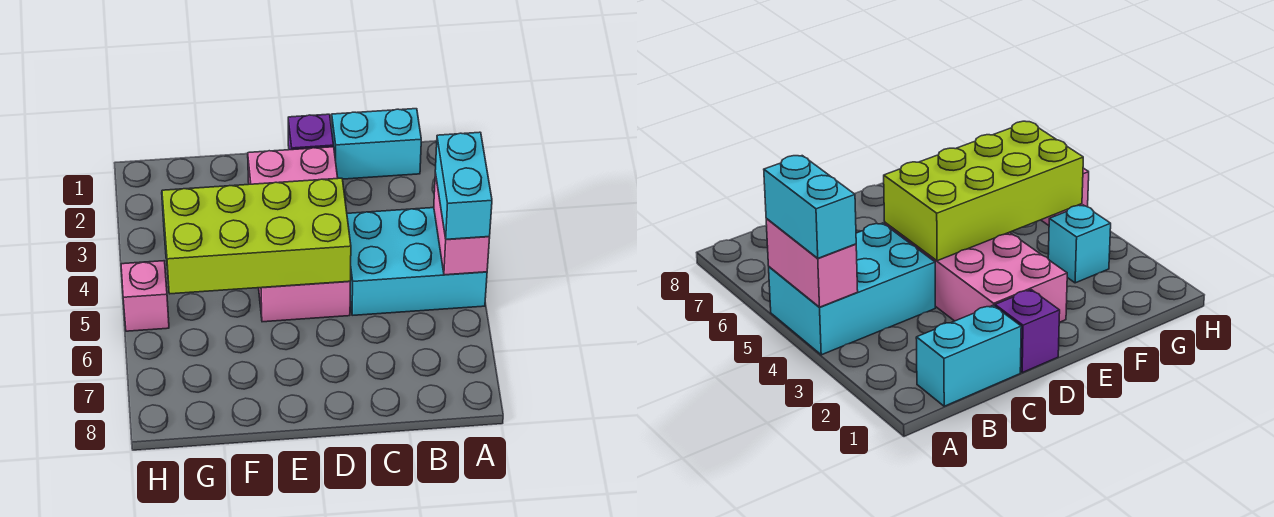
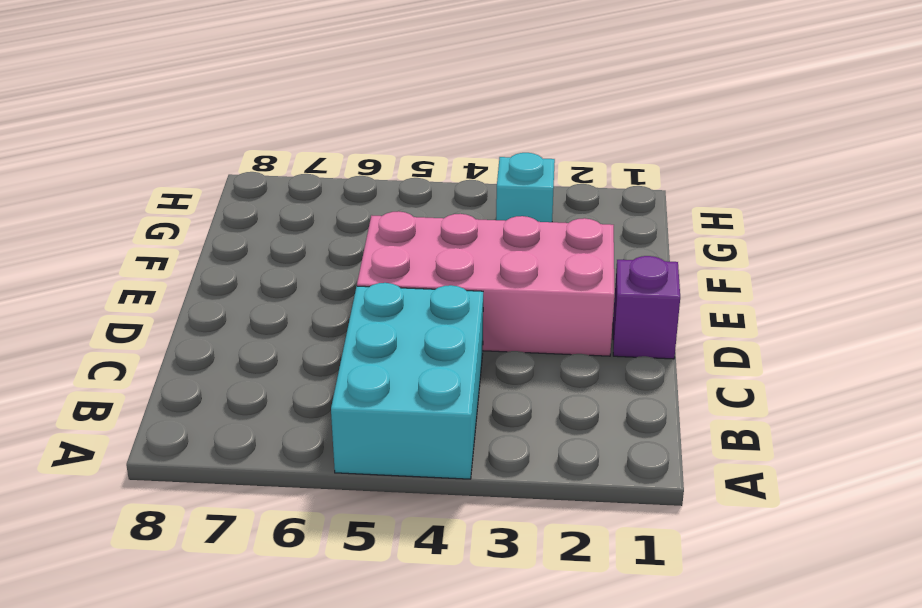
none -> cyan 1x2 brick [332,109,421,179]
none -> pink 1x1 brick [121,261,169,331]

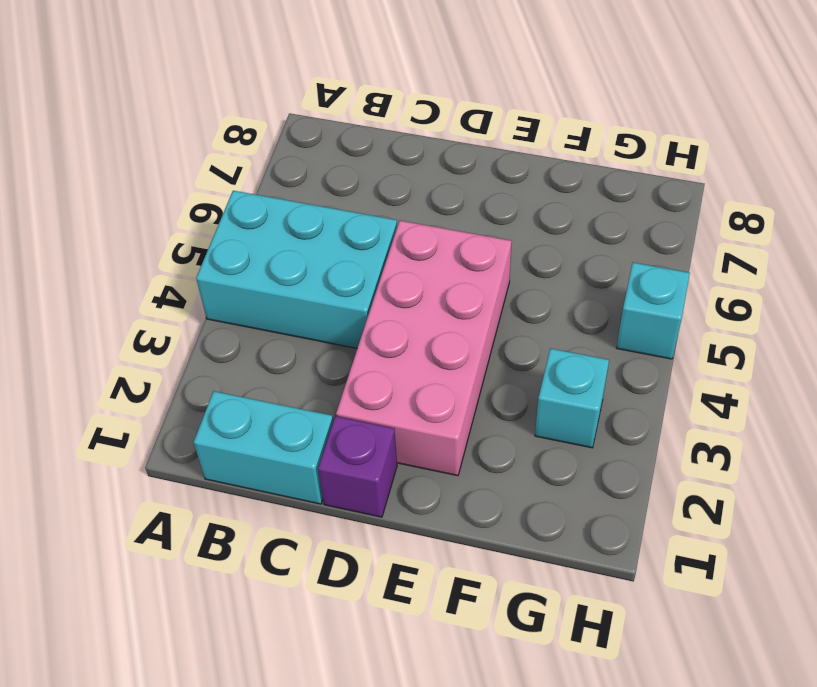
cyan 1x1 brick [616,263,690,359] -> pink 1x1 brick [121,261,169,331]
none -> pink 1x2 brick [434,173,490,275]
none -> lime 2x4 brick [162,178,351,294]

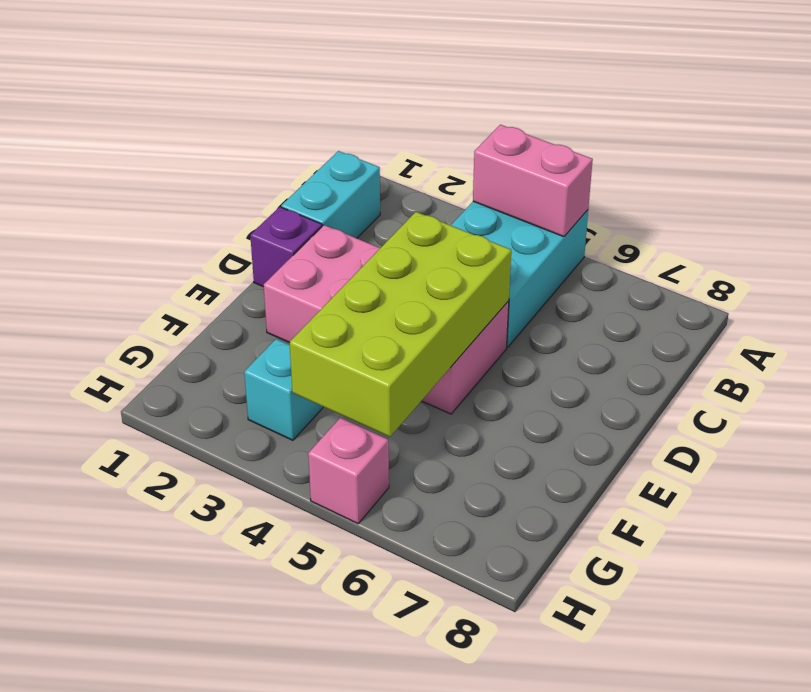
none -> cyan 1x2 brick [435,132,492,239]

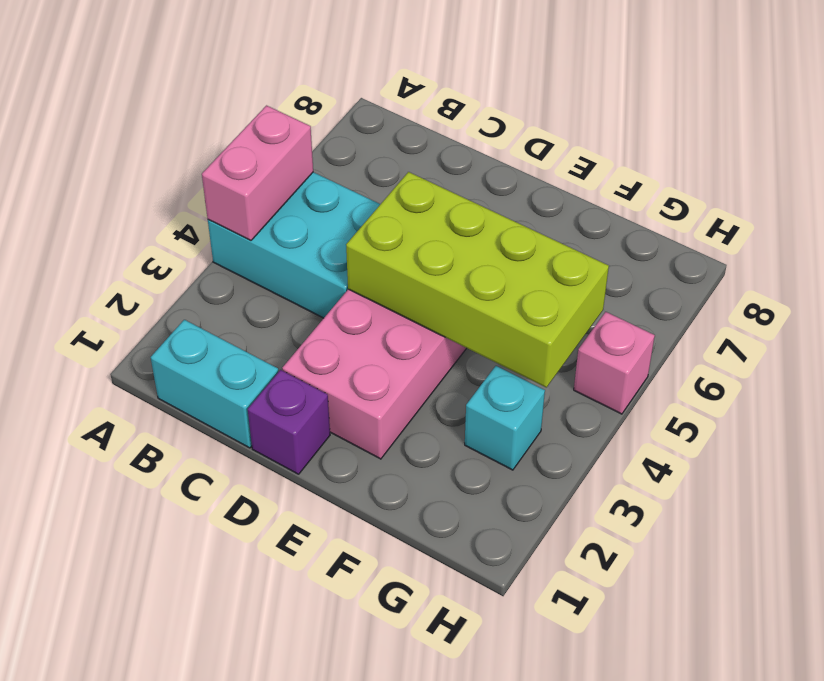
none -> cyan 1x2 brick [435,132,492,239]

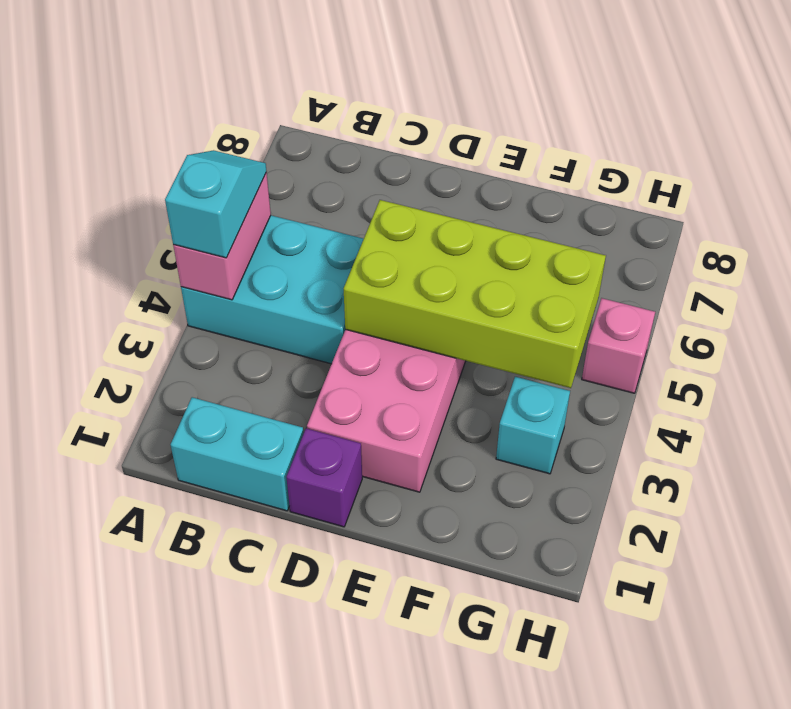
cyan 1x2 slope [165,150,267,258] -> cyan 1x2 brick [435,132,492,239]

